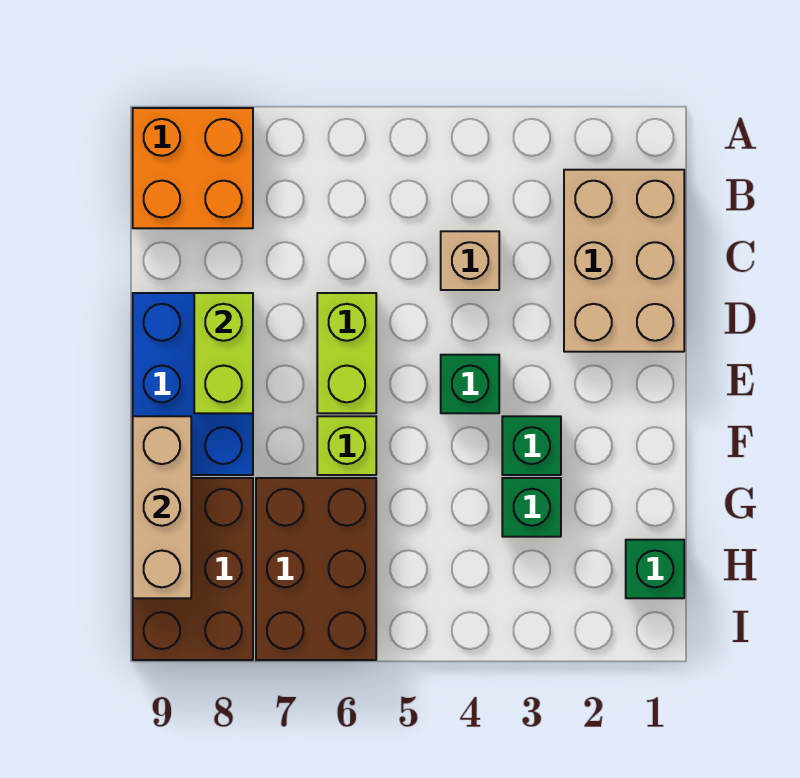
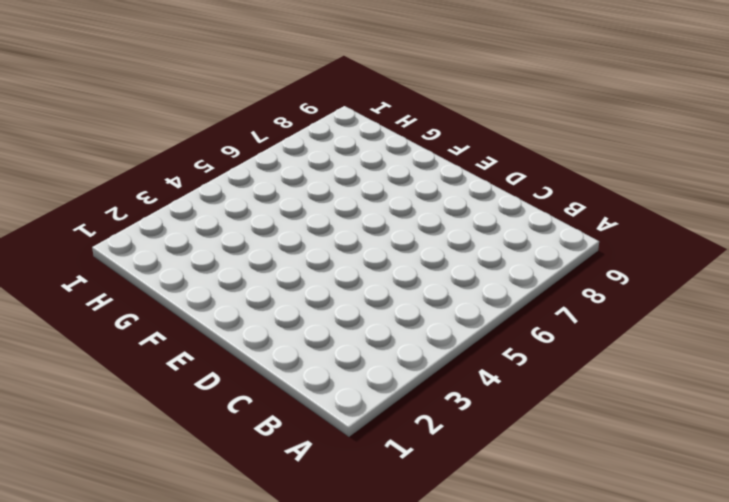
none -> orange 2x2 brick [133,108,253,228]
none -> tan 2x3 brick [564,170,684,352]
none -> tan 1x1 brick [441,231,499,290]

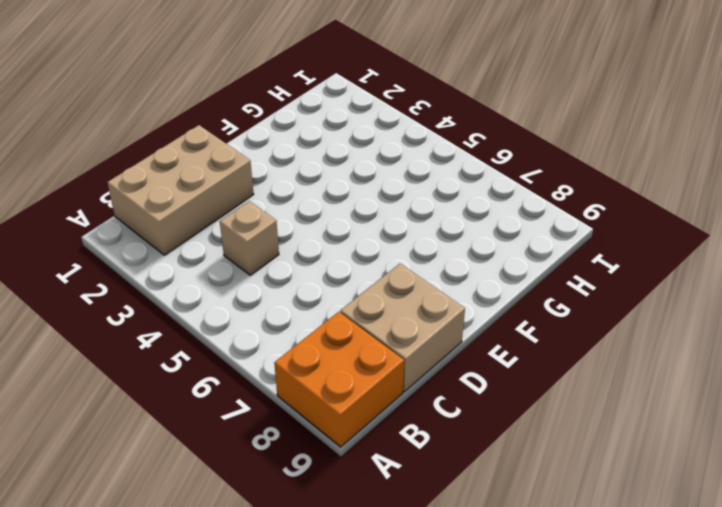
tan 2x2 brick [340,264,465,392] -> blue 2x3 brick [133,293,253,475]
none -> lime 1x2 brick [317,293,376,413]
none -> green 1x1 brick [441,355,499,413]
none -> green 1x1 brick [502,416,561,475]

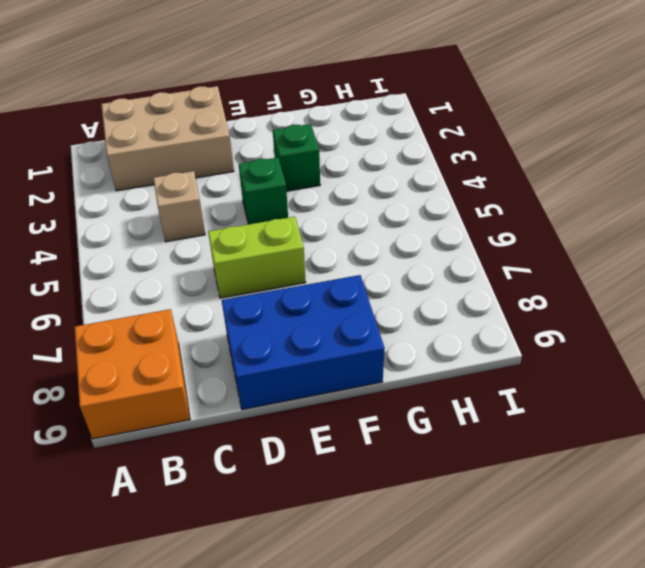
none -> lime 1x1 brick [317,416,376,475]
none -> green 1x1 brick [502,478,561,537]
none -> brown 2x3 brick [256,478,376,660]

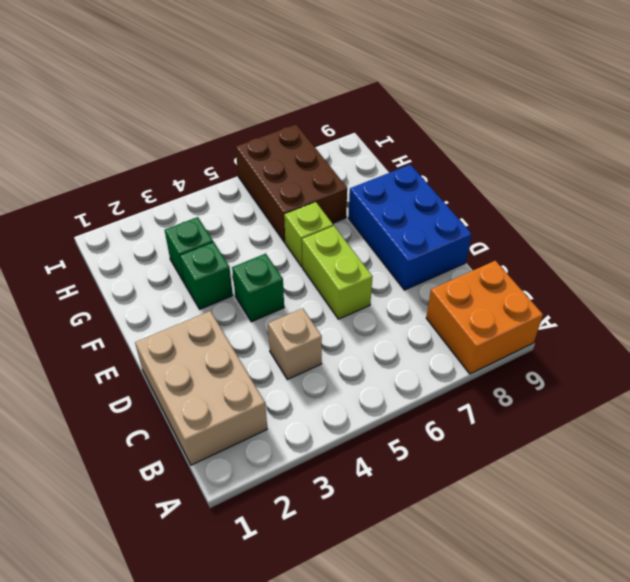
none -> brown 2x3 brick [133,478,253,660]
none -> green 1x1 brick [626,540,684,598]
none -> lime 1x2 brick [194,293,253,413]

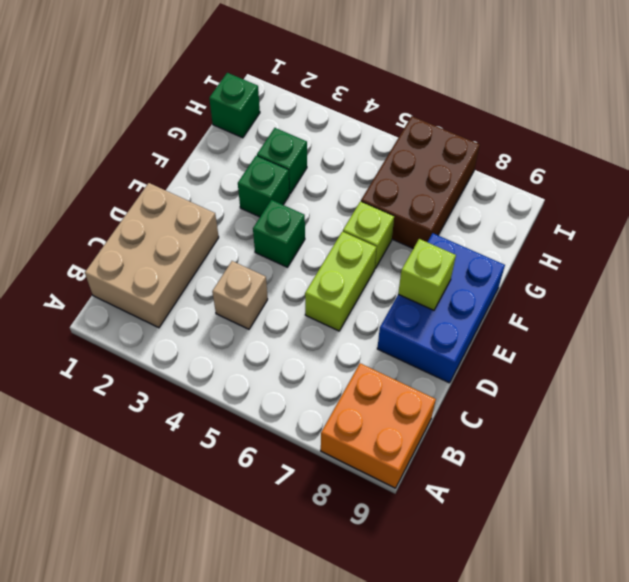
lime 1x1 brick [398,239,456,310] -> lime 1x2 brick [194,293,253,413]
none -> brown 2x3 brick [133,478,253,660]
none -> tan 1x3 brick [133,416,191,598]

